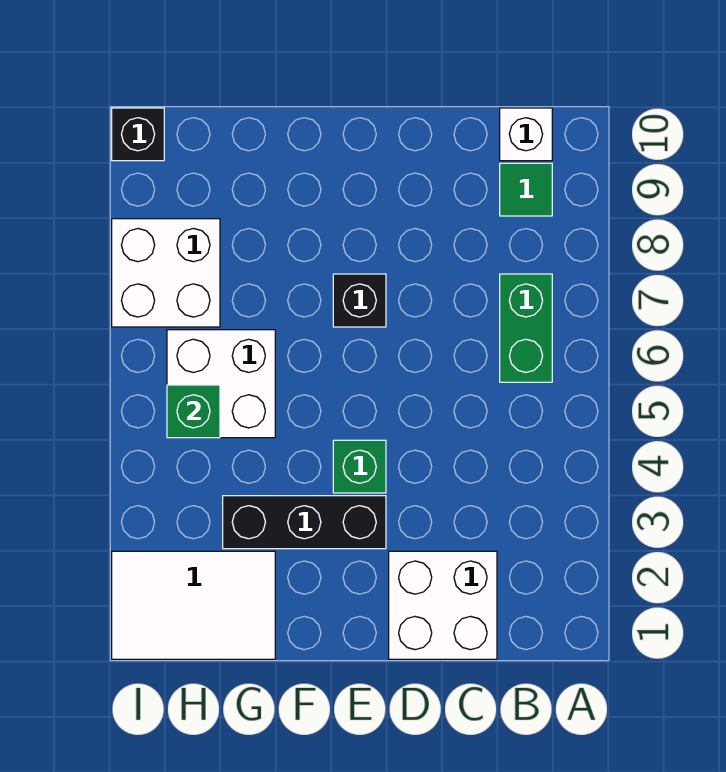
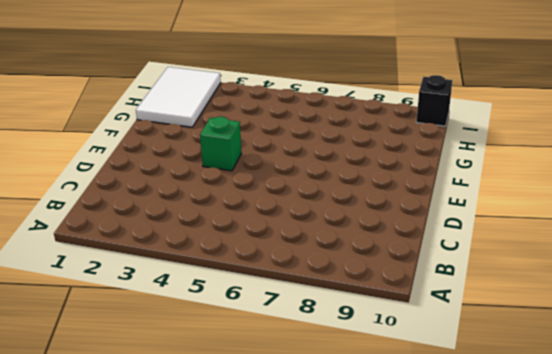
none -> green 1x2 brick [500,274,552,382]
none -> green 1x1 tile [500,163,552,216]
none -> white 1x1 brick [500,108,552,161]

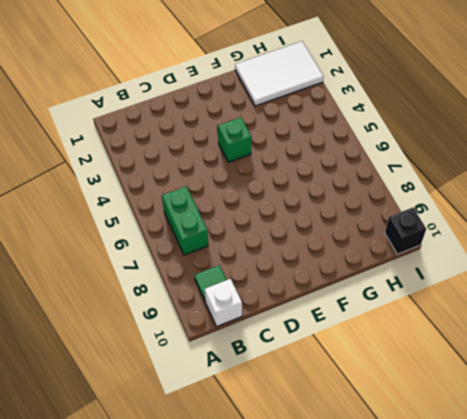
none -> white 2x2 brick [389,551,497,659]
none -> black 1x3 brick [223,496,386,549]
none -> black 1x1 brick [333,274,386,327]

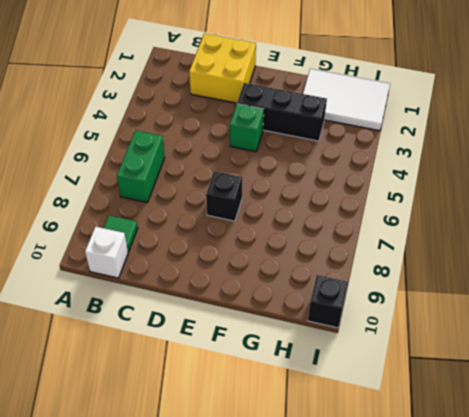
yellow 2x2 brick [189,34,256,103] -> white 2x2 brick [389,551,497,659]
none -> white 2x2 brick [167,330,275,438]
none -> white 2x2 brick [112,219,220,327]
none -> green 1x1 brick [167,385,220,438]

